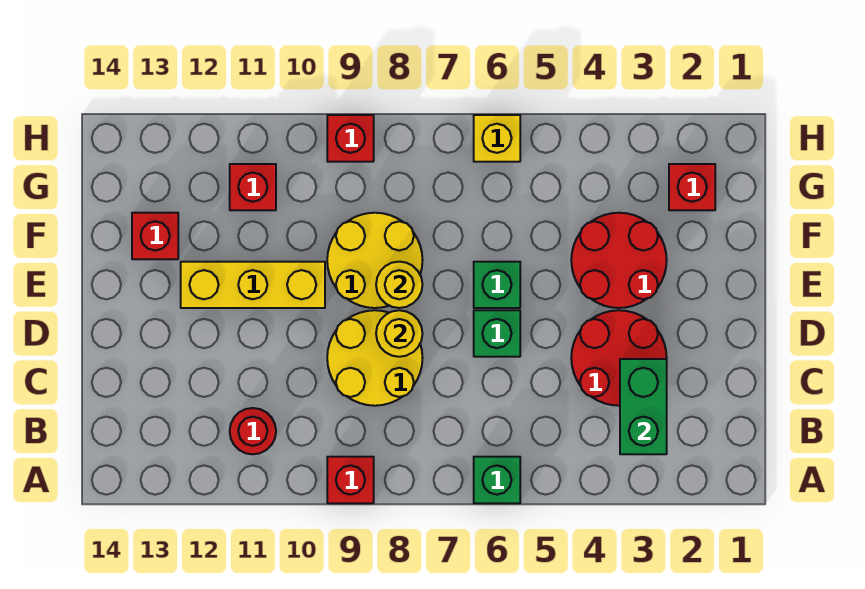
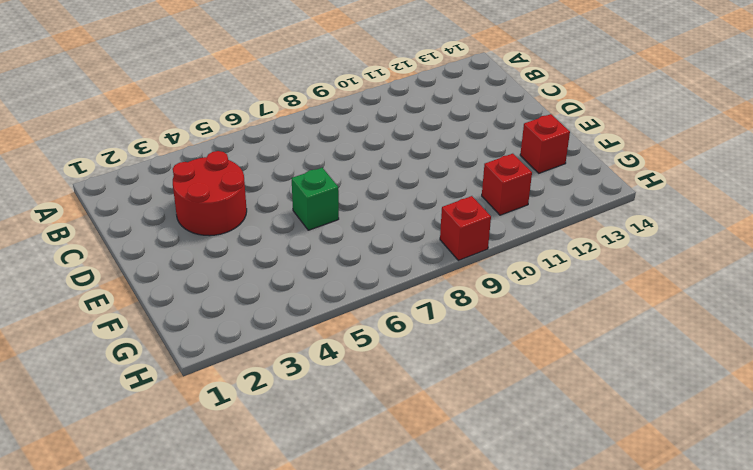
none -> green 1x1 brick [474,457,520,503]
none -> red 1x1 brick [327,457,374,503]
none -> red 1x1 round brick [230,408,276,454]

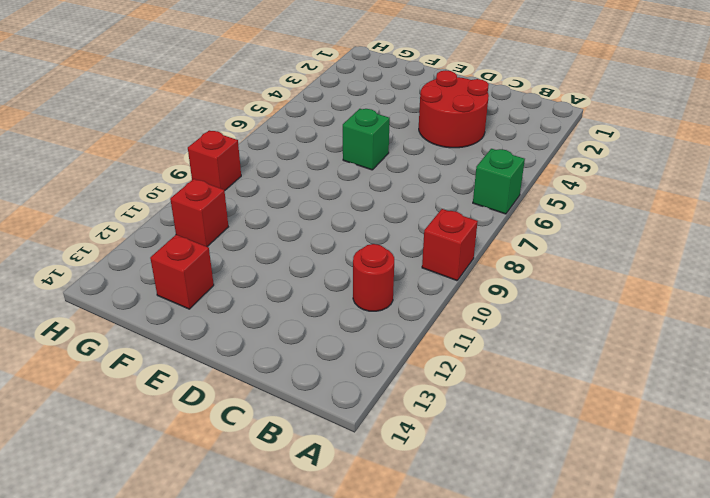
none -> yellow 2x2 round brick [327,310,422,406]
none -> green 1x1 brick [474,310,520,357]
none -> red 2x2 round brick [571,213,667,308]

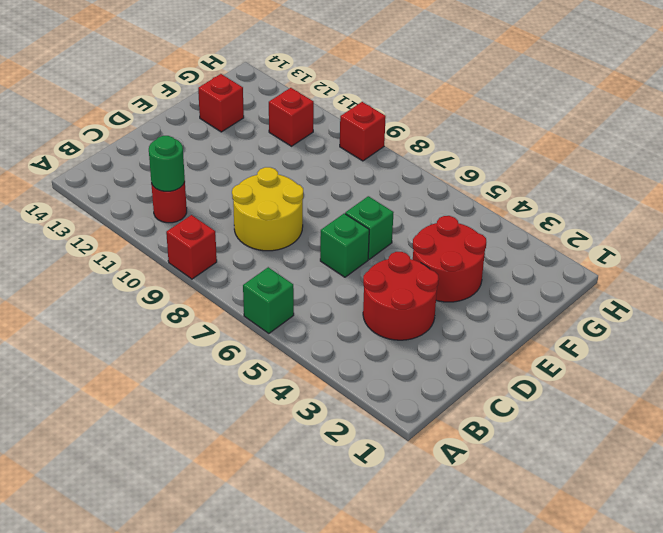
green 1x1 round brick [149,136,185,191] -> none
none -> yellow 2x2 round brick [327,213,423,308]
none -> yellow 1x3 brick [181,262,325,308]
none -> red 1x1 brick [669,164,715,210]

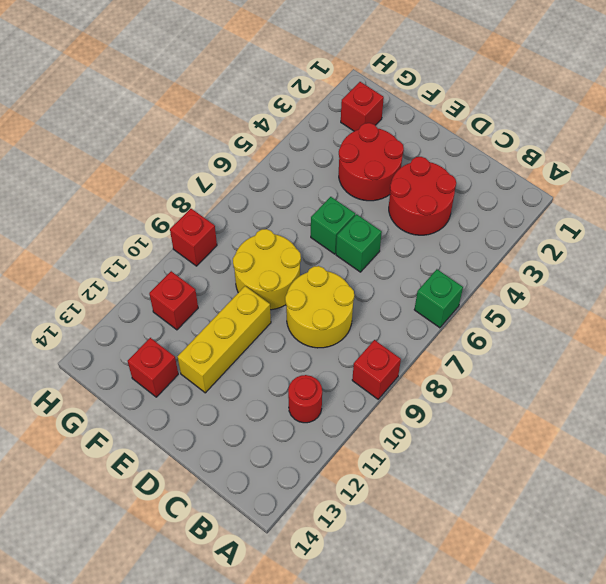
none -> yellow 1x1 brick [474,115,520,162]
none -> green 1x2 brick [620,359,667,454]
none -> yellow 1x1 round brick [376,310,422,357]

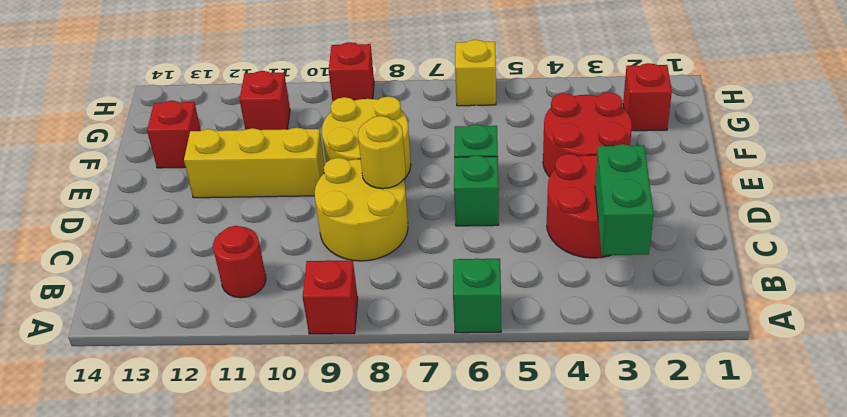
none -> yellow 1x1 round brick [376,262,422,308]

